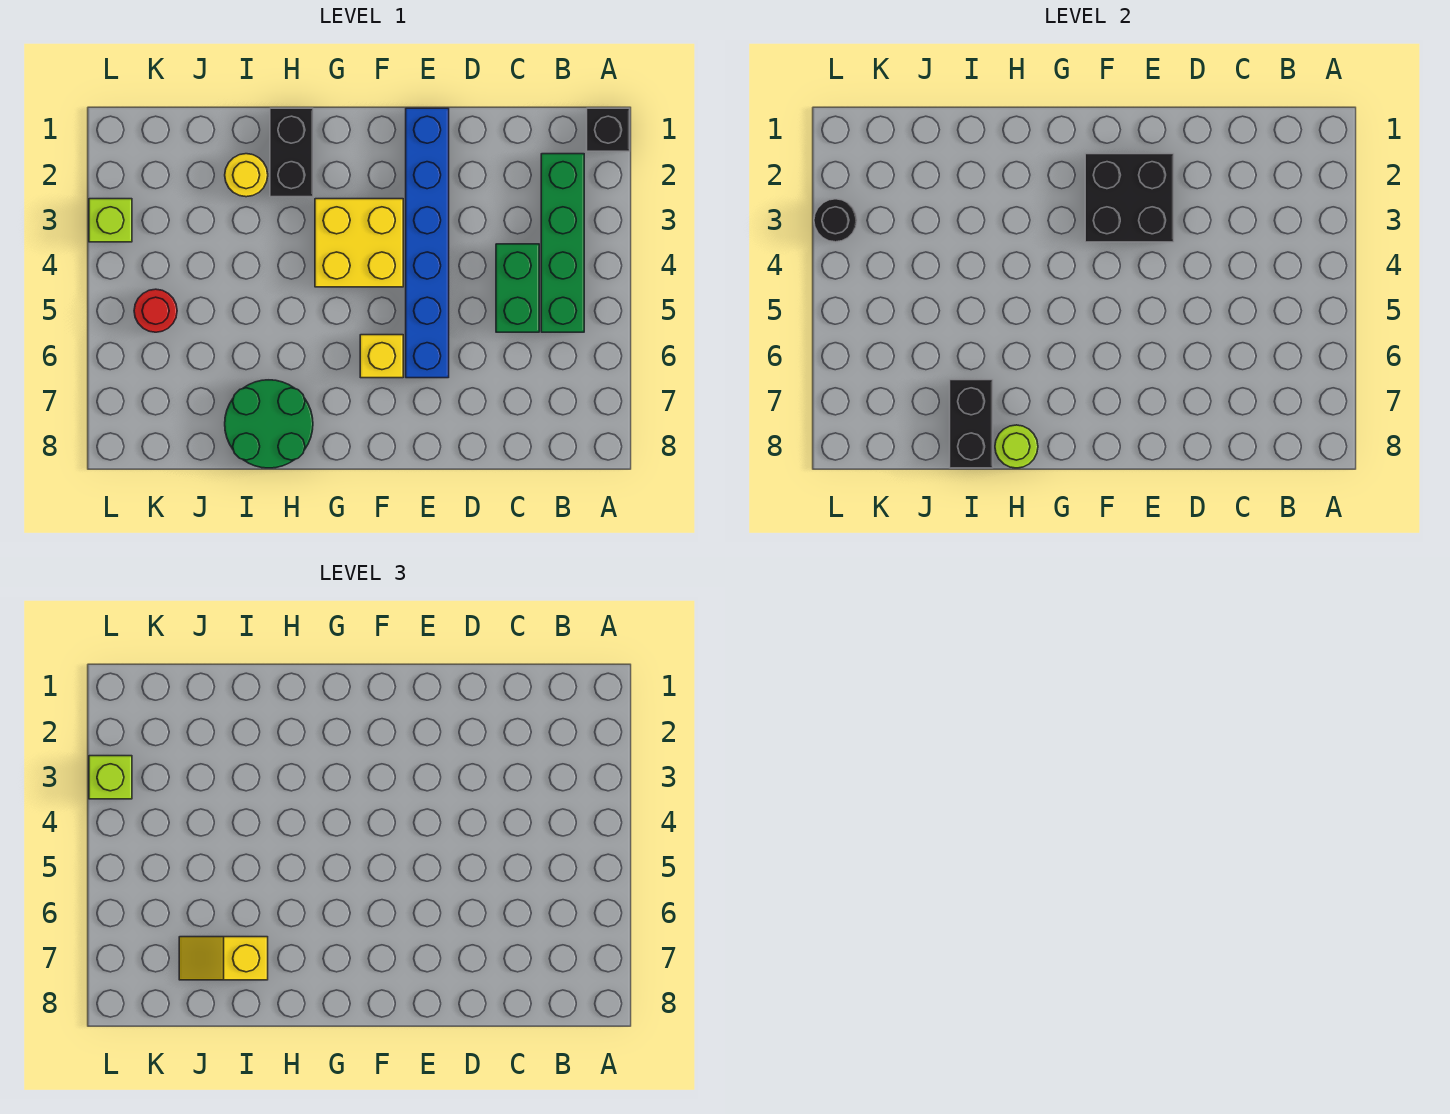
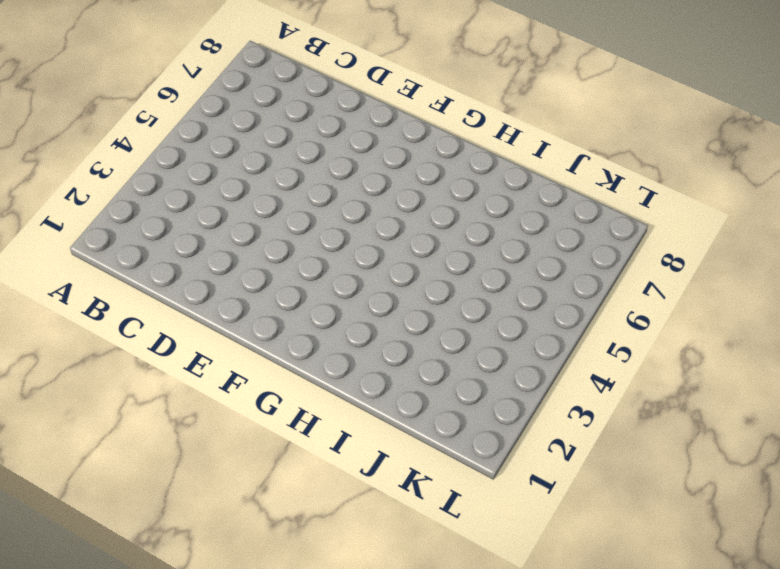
none -> black 1x1 brick [587,108,630,151]
none -> green 1x4 brick [541,154,584,332]
none -> green 1x2 brick [496,244,539,332]

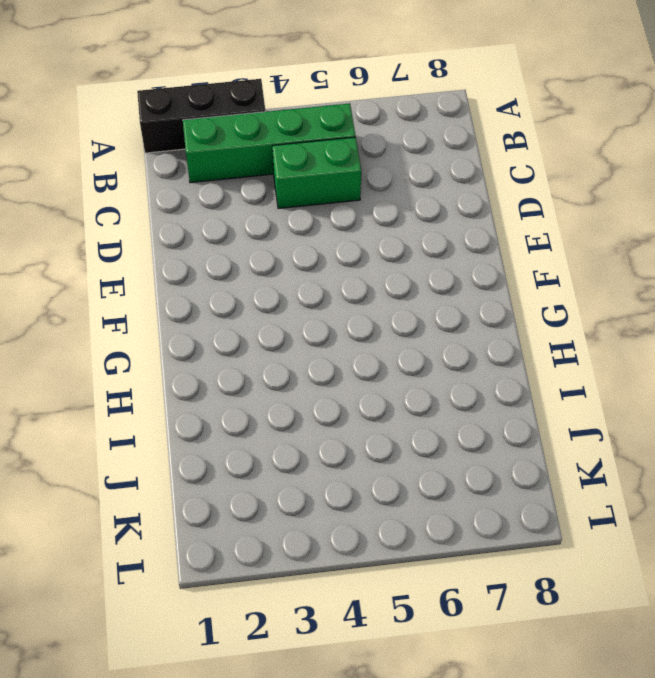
black 1x3 brick [137,79,266,153] -> black 1x1 brick [587,108,630,151]
none -> blue 1x6 brick [406,108,449,378]
none -> yellow 2x2 brick [315,199,403,287]
none -> yellow 1x1 brick [360,335,403,378]

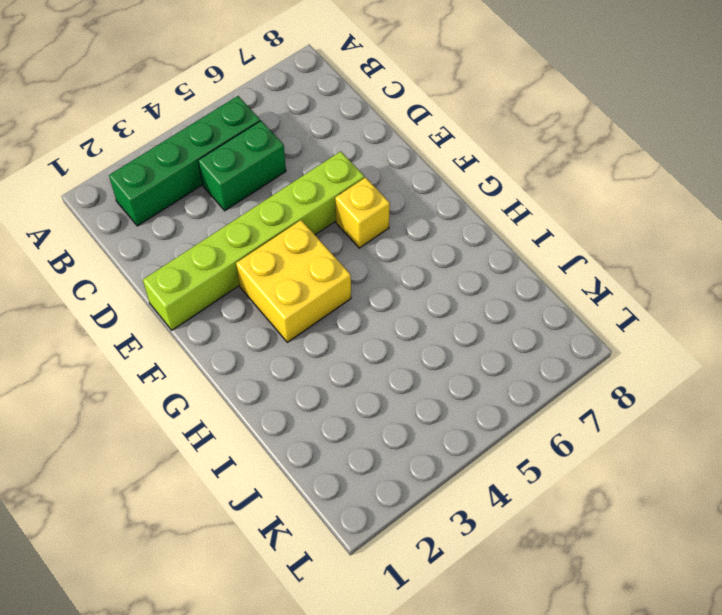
lime 1x6 brick [143,151,364,330] -> blue 1x6 brick [406,108,449,378]
none -> black 1x1 brick [587,108,630,151]
none -> black 1x2 brick [270,108,313,197]
none -> green 2x2 round brick [225,380,313,468]

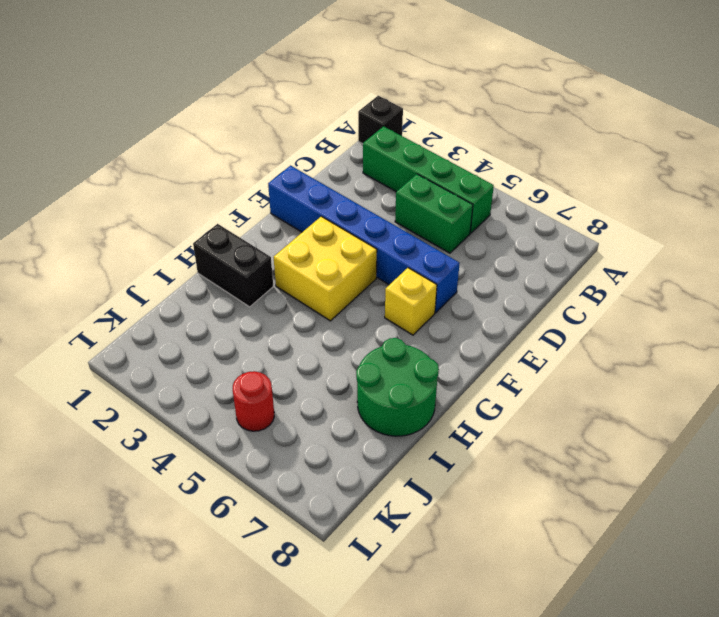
none -> yellow 1x1 round brick [225,154,268,197]
none -> lime 1x1 brick [89,199,132,242]
none -> black 2x2 brick [1085,154,1174,242]

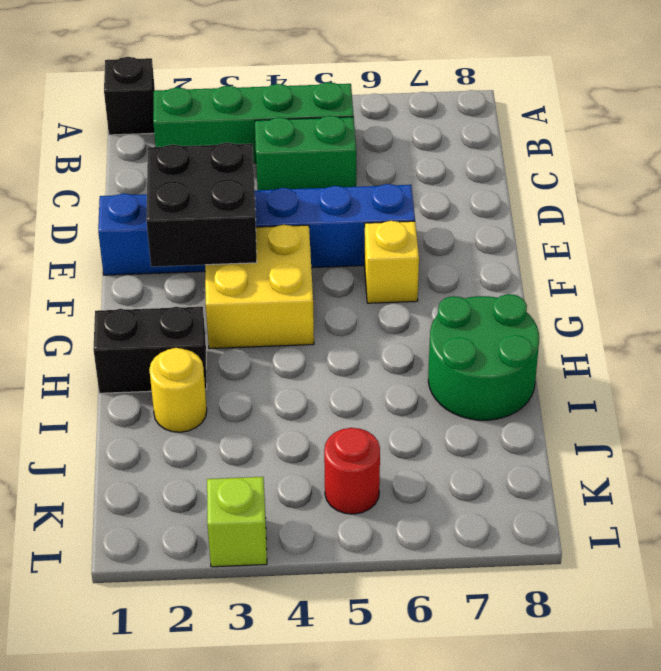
none -> lime 1x1 round brick [995,425,1038,468]
none -> black 1x2 brick [950,380,993,468]
none -> black 1x1 round brick [814,199,857,242]

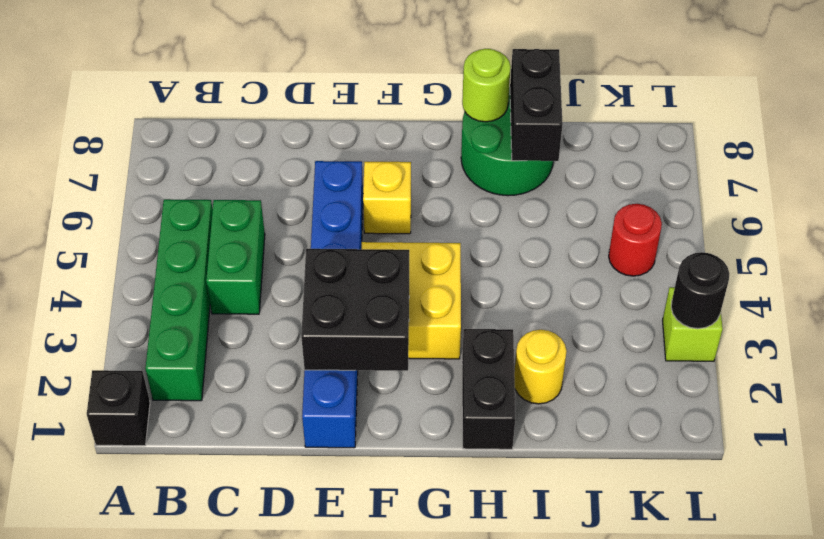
none -> yellow 1x2 slope [179,937,268,980]
none -> lime 1x1 brick [89,756,132,799]

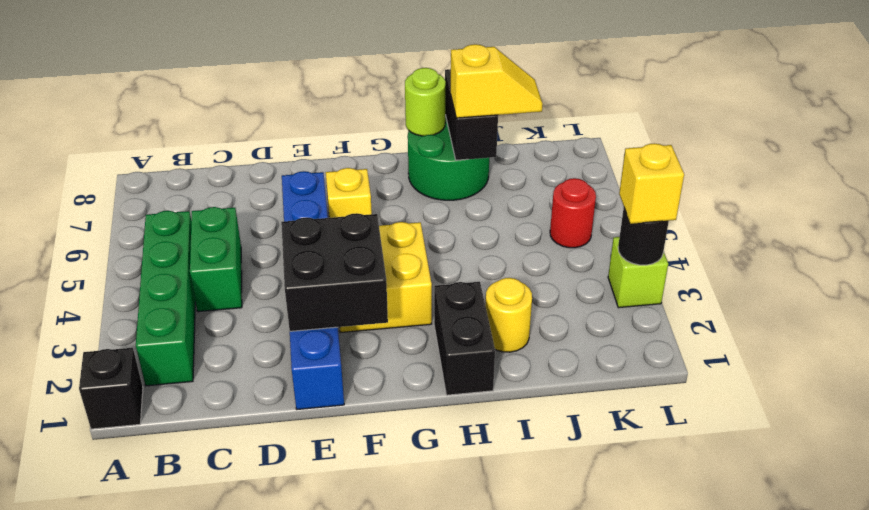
yellow 1x1 brick [619,144,684,224] -> lime 1x1 brick [89,756,132,799]

